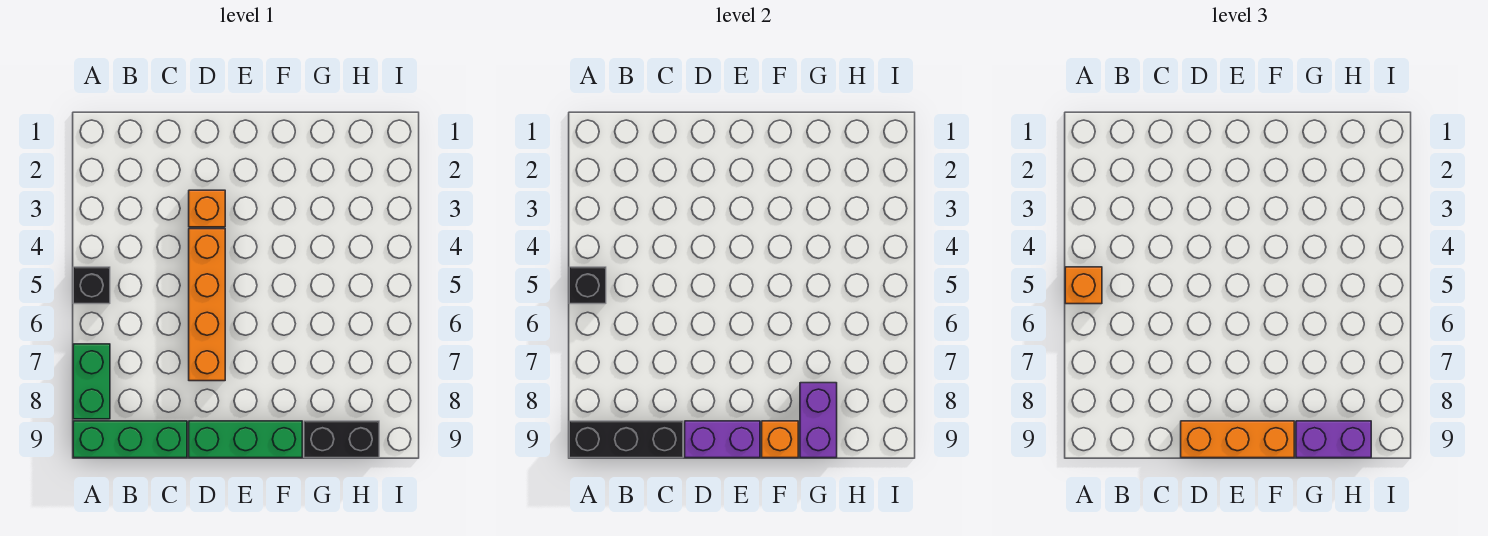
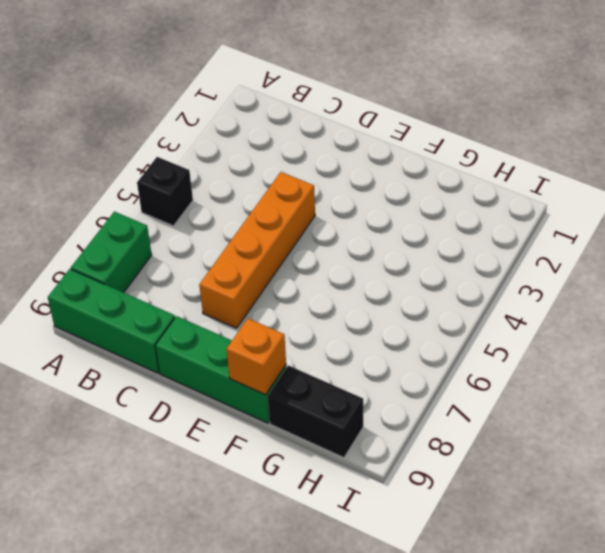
none -> orange 1x1 brick [189,190,225,227]
none -> black 1x1 brick [569,267,606,304]
none -> black 1x3 brick [569,421,683,458]

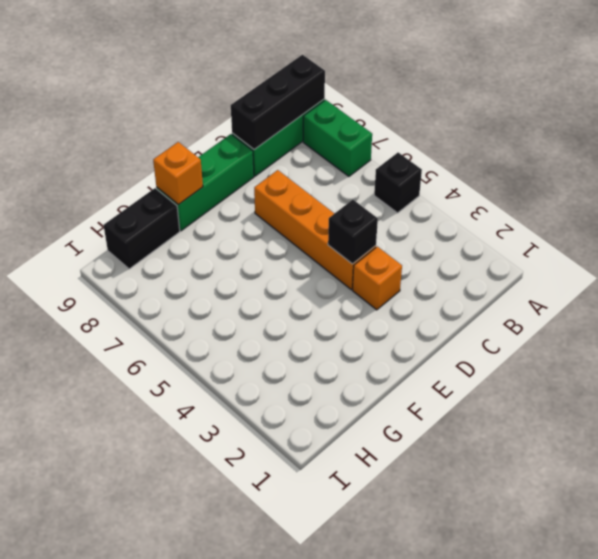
black 1x1 brick [328,200,378,264] -> black 1x1 brick moved to [569,267,606,304]
none -> purple 1x2 brick [685,421,760,458]
none -> purple 1x2 brick [800,383,837,458]
none -> orange 1x1 brick [1065,267,1102,304]

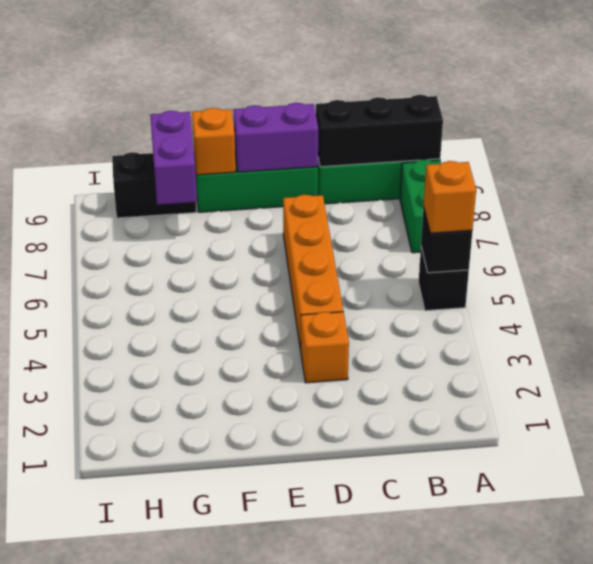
none -> orange 1x3 brick [1181,421,1294,458]
none -> purple 1x2 brick [1296,421,1371,458]

